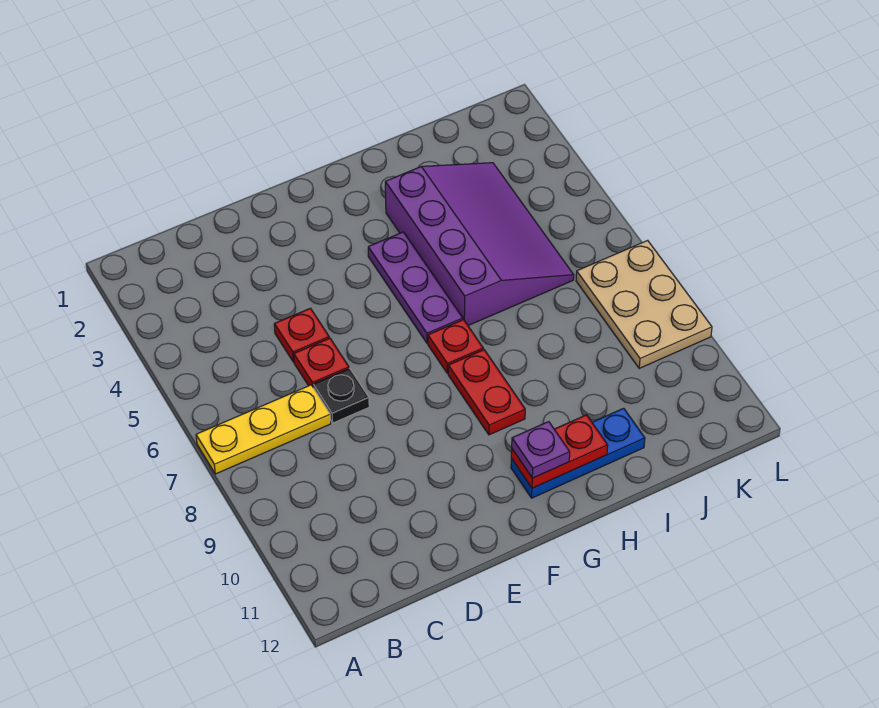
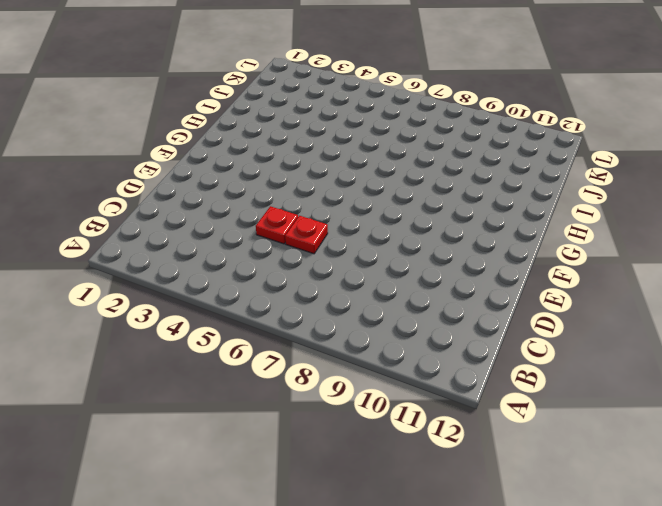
none -> yellow 1x3 plate [196,385,331,474]
none -> black 1x1 plate [313,368,369,423]
none -> purple 1x3 plate [368,232,463,343]

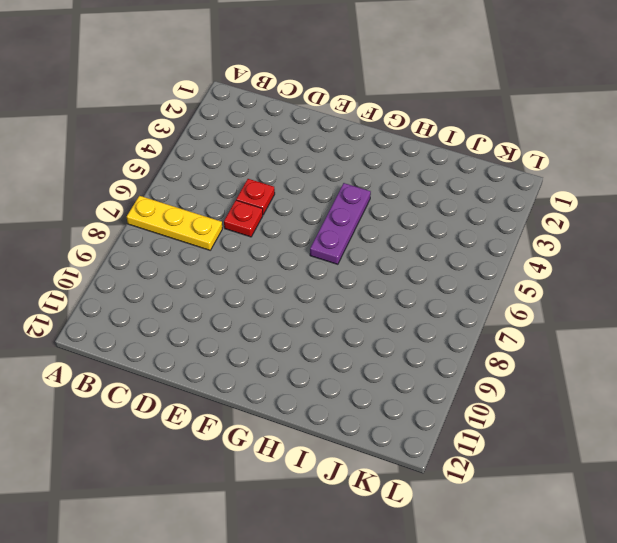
none -> black 1x1 plate [313,368,369,423]
none -> red 1x1 plate [428,320,483,373]
none -> red 1x2 plate [448,350,525,435]

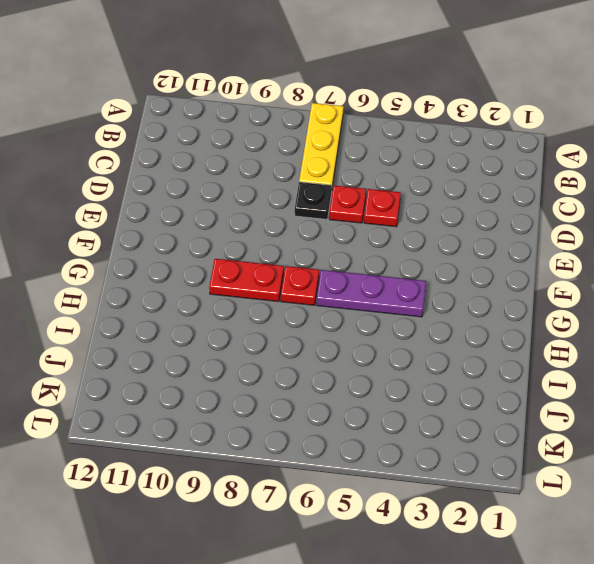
none -> blue 1x3 plate [511,408,645,498]
none -> purple 3x4 slope [385,163,574,326]
none -> tan 2x3 plate [576,240,712,368]

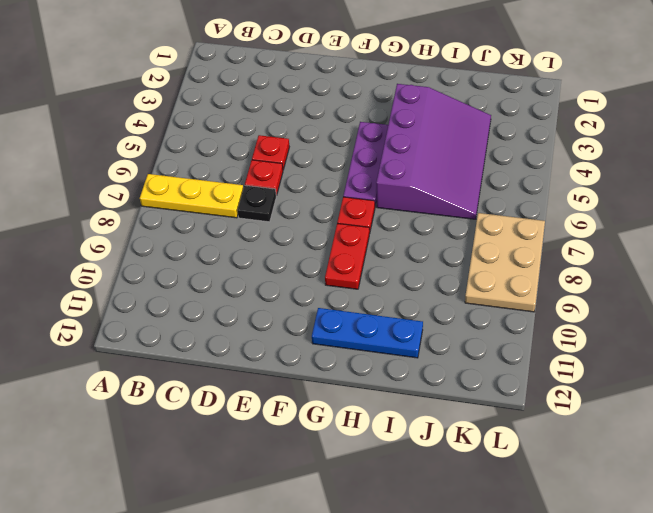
none -> red 1x2 plate [511,415,608,488]
none -> purple 1x1 plate [512,422,570,478]

